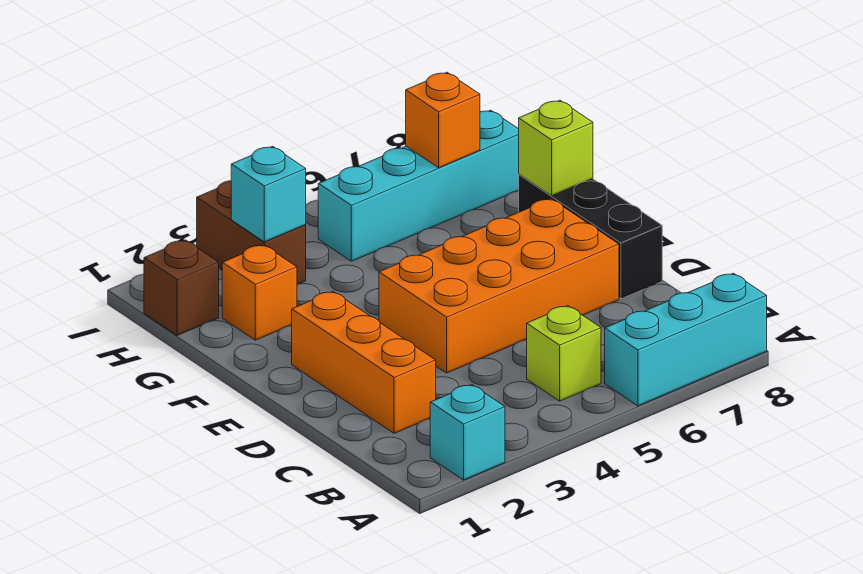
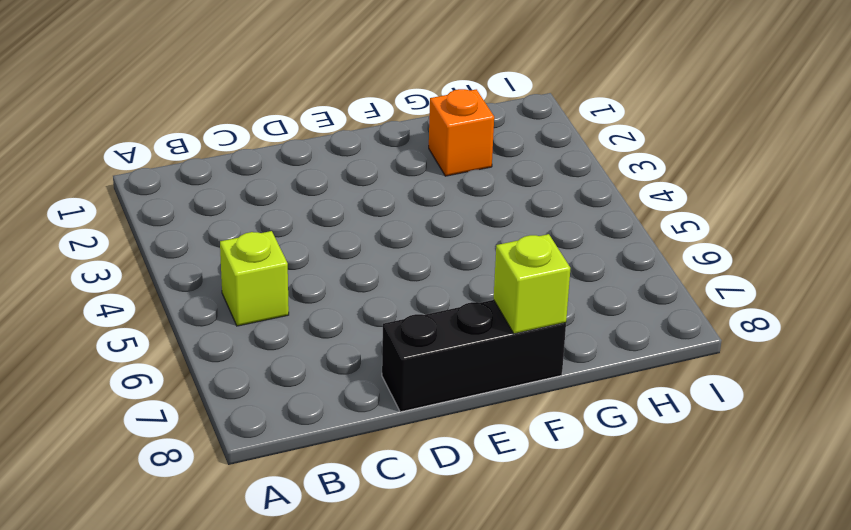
none -> cyan 1x1 brick [430,385,505,480]
none -> cyan 1x3 brick [605,273,767,406]
none -> orange 1x3 brick [292,291,436,433]

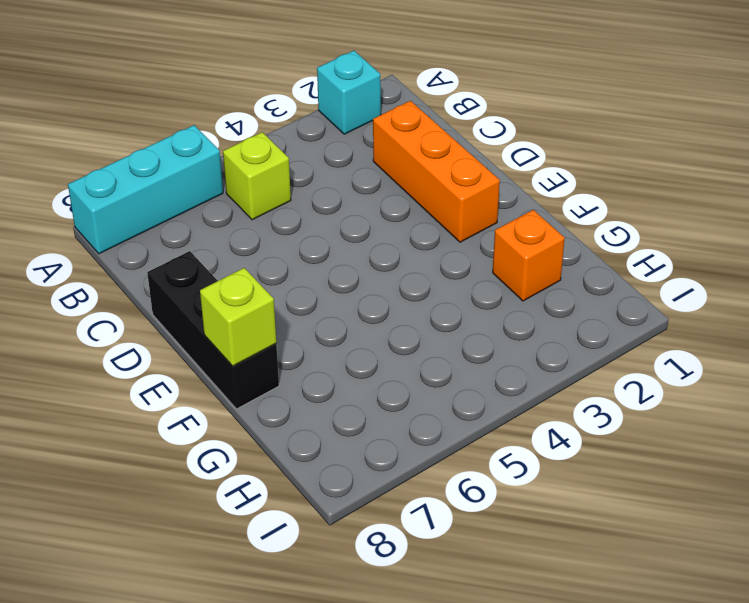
none -> orange 2x4 brick [379,199,619,373]
none -> brown 1x1 brick [144,240,219,335]
none -> brown 1x2 brick [197,181,306,284]

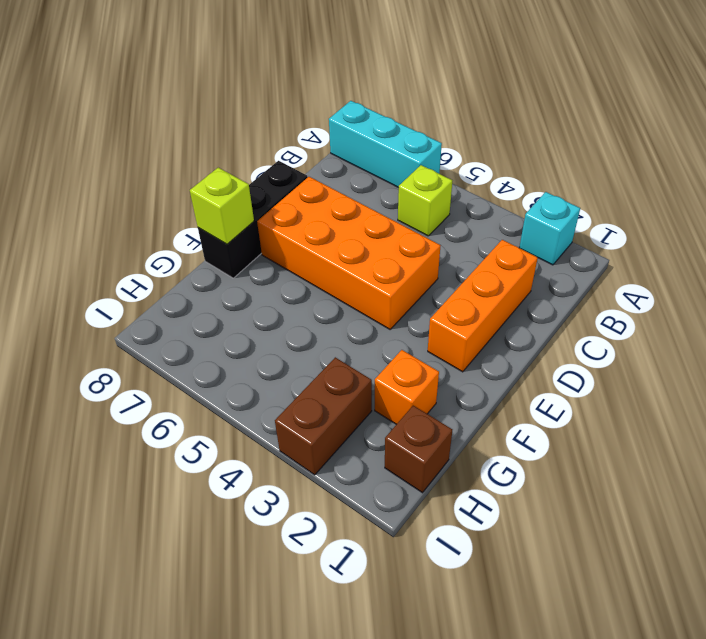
none -> cyan 1x4 brick [318,110,519,261]
none -> cyan 1x1 brick [231,146,306,242]
none -> orange 1x1 brick [406,72,480,168]

